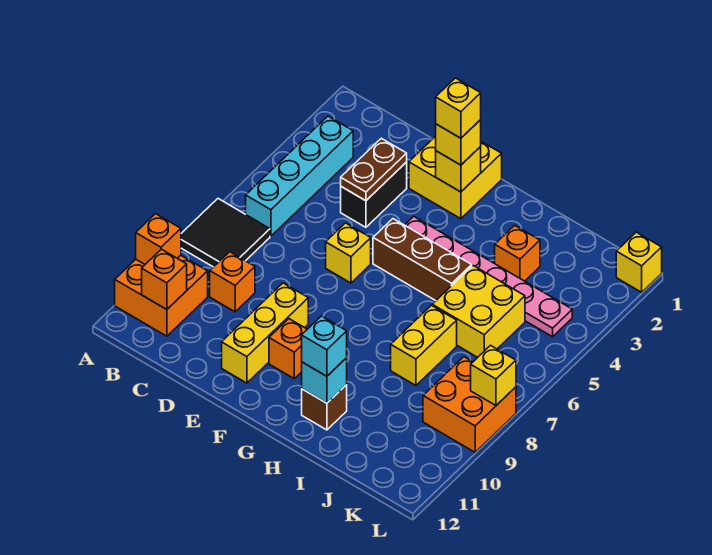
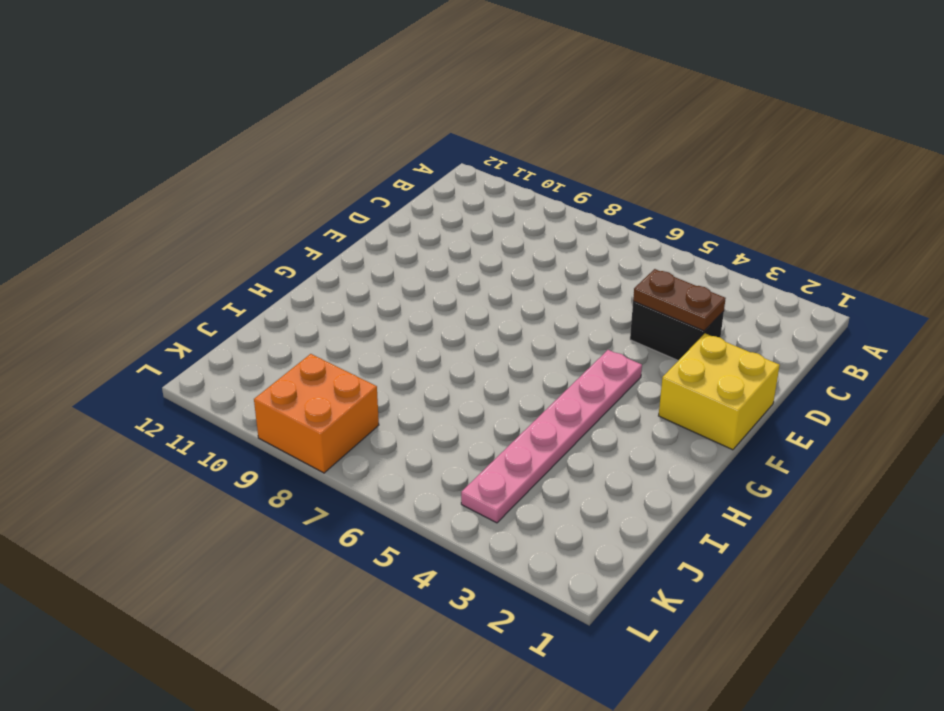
none -> black 2x2 tile [181,199,270,267]
none -> orange 2x2 brick [115,255,208,336]
none -> cyan 1x4 brick [246,116,353,236]

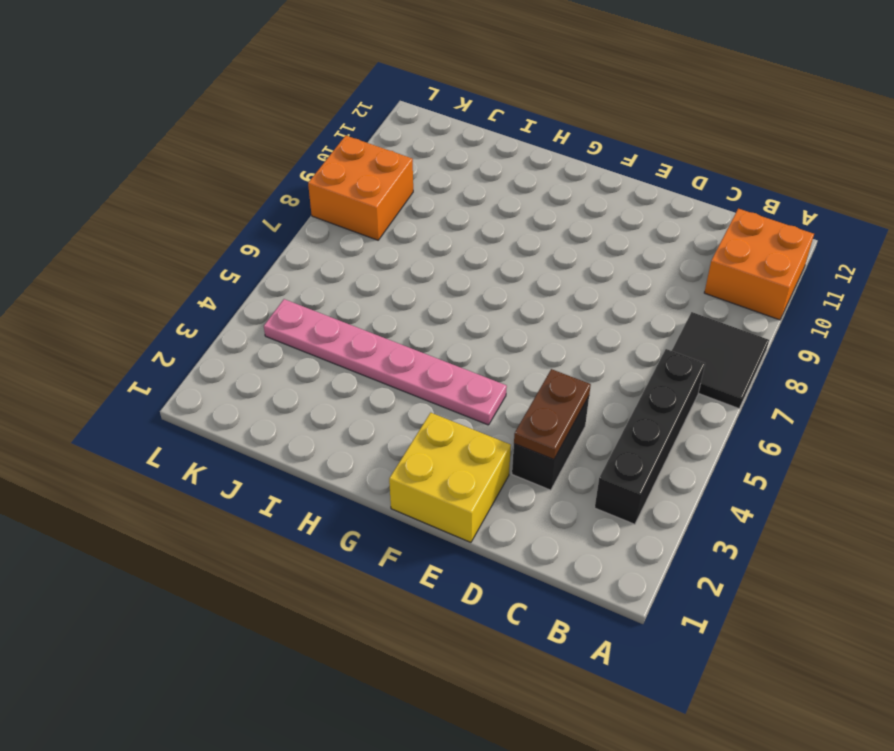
black 1x4 brick [595,349,705,524] -> cyan 1x4 brick [246,116,353,236]
none -> orange 1x1 brick [210,252,255,312]
none -> yellow 1x1 brick [326,223,371,283]
none -> yellow 1x3 brick [222,283,308,383]

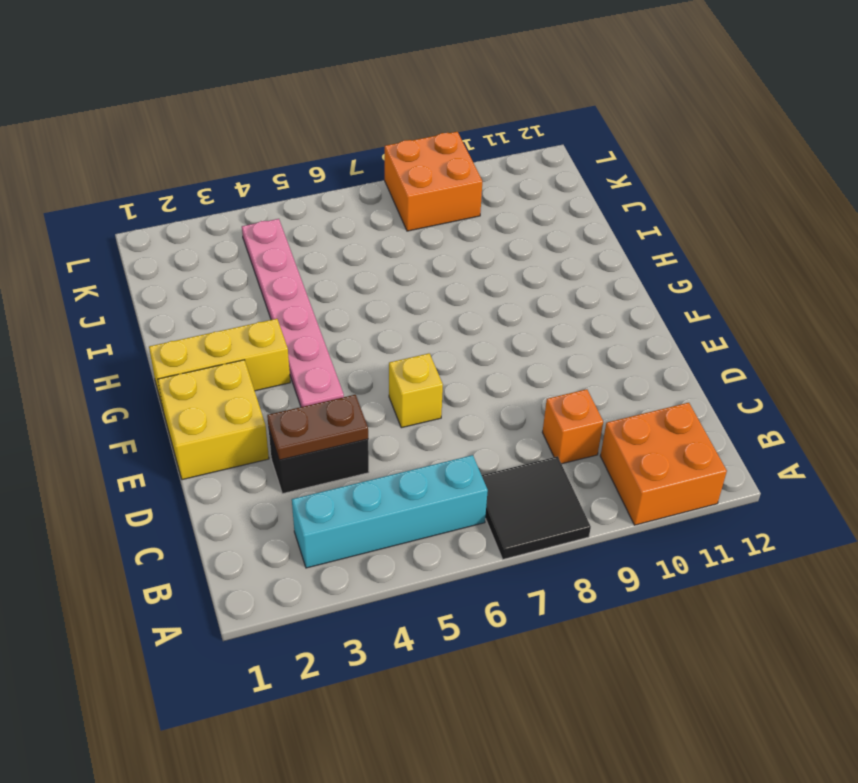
yellow 1x3 brick [149,319,290,408] -> yellow 1x3 brick moved to [222,283,308,383]
none -> brown 1x3 brick [373,219,472,301]
none -> orange 1x1 brick [269,319,307,378]
none -> brown 1x1 brick [302,385,347,430]

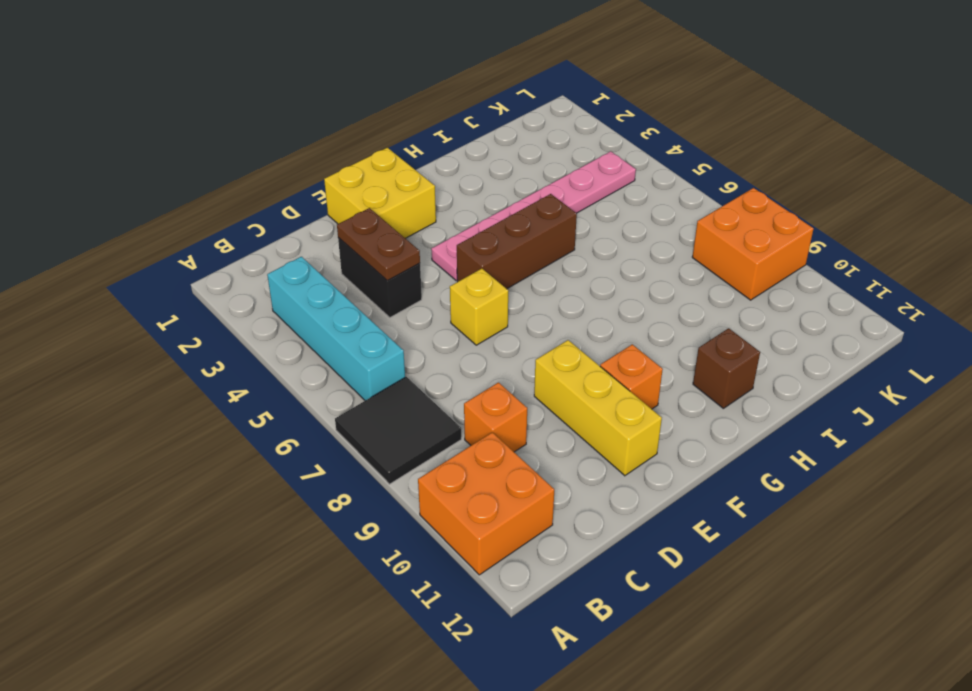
none -> orange 1x1 brick [495,225,540,281]
none -> yellow 2x2 brick [432,266,525,357]
none -> yellow 1x2 brick [391,305,457,385]

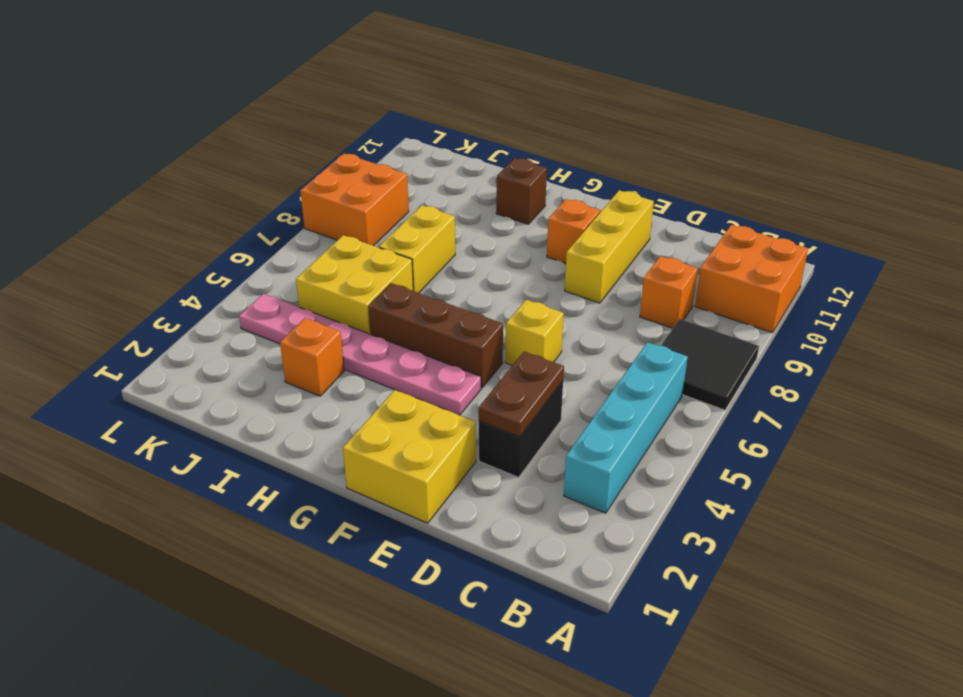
none -> yellow 1x1 brick [616,232,662,292]
none -> orange 1x1 brick [136,214,181,264]
none -> orange 1x1 brick [142,249,187,310]

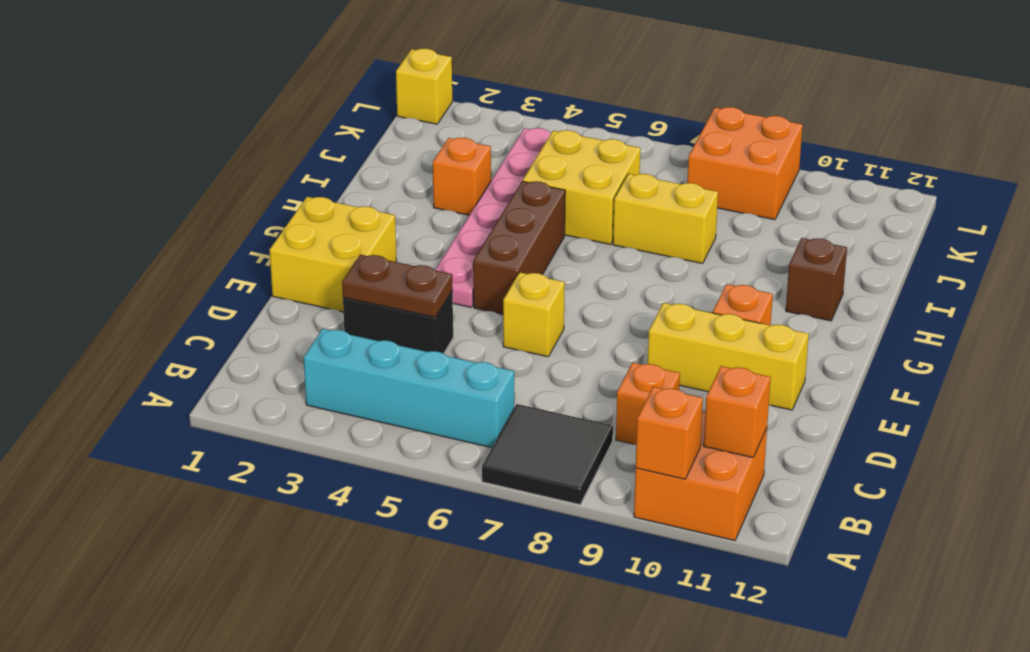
none -> yellow 1x1 brick [436,147,481,192]
none -> cyan 1x1 brick [302,358,347,403]
none -> yellow 1x1 brick [471,345,516,405]

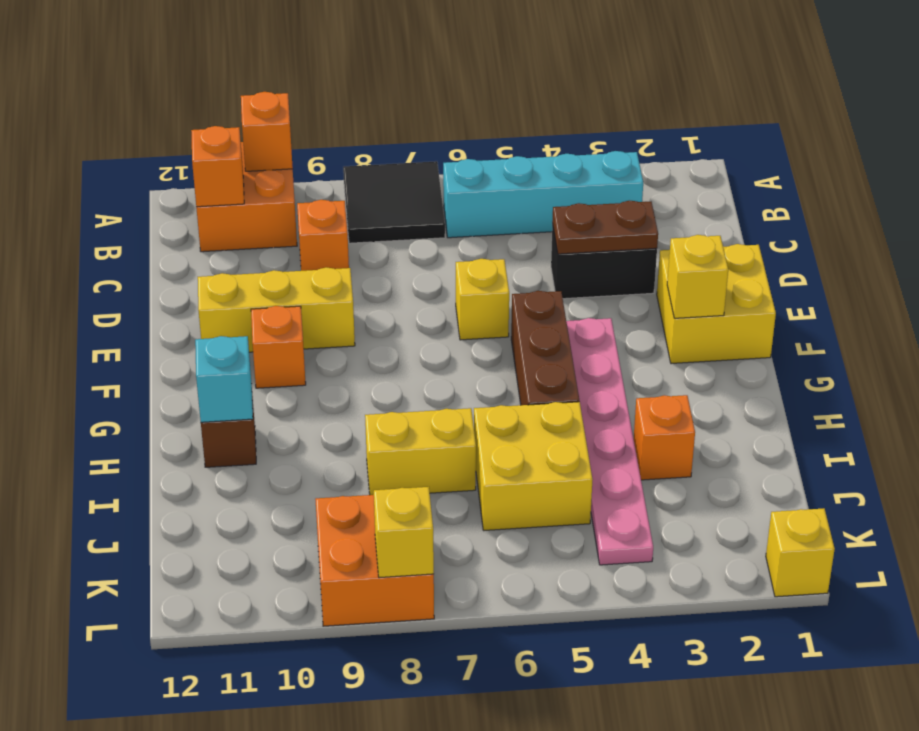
none -> yellow 1x1 brick [436,120,481,165]
none -> cyan 1x1 brick [302,316,347,376]
none -> yellow 1x1 brick [436,78,481,138]

